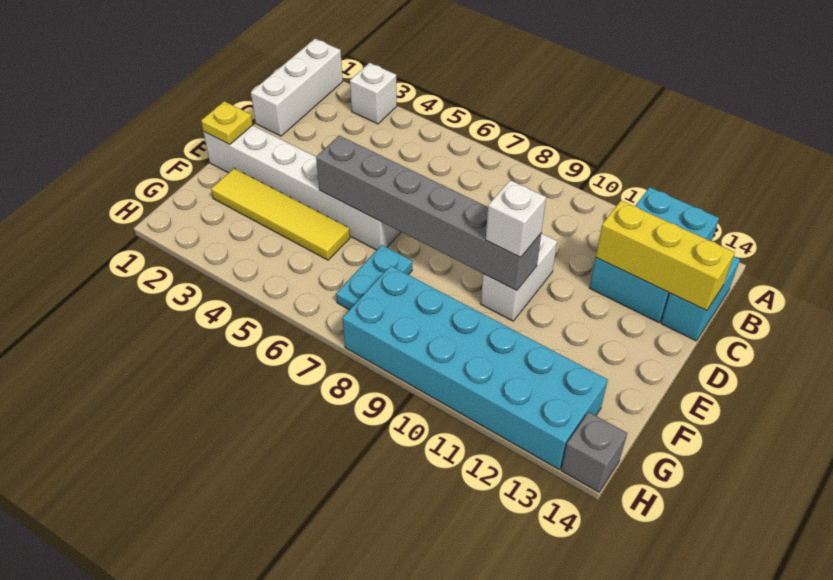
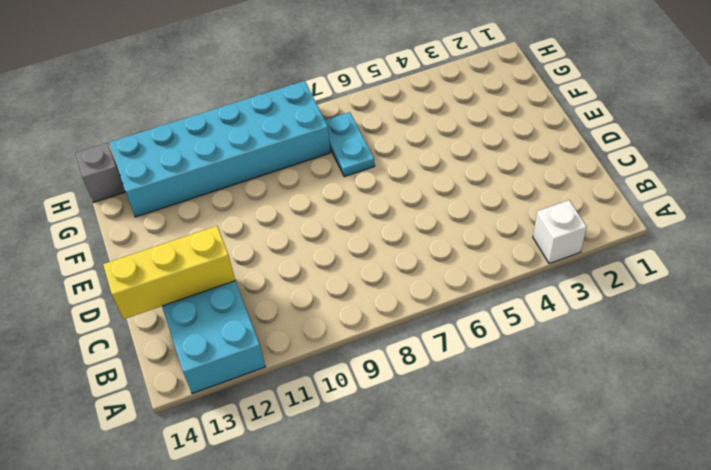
none -> white 1x3 brick [251,39,343,136]
none -> cyan 1x2 brick [661,257,740,341]
none -> white 1x2 brick [481,233,557,321]

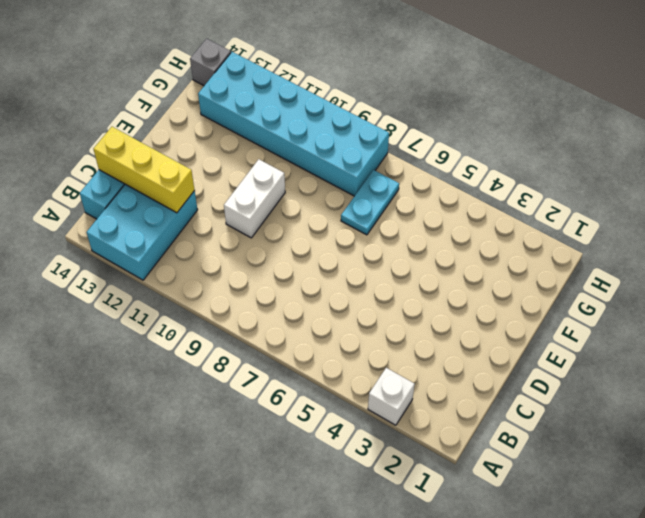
none -> white 1x3 brick [251,39,343,136]
none -> white 1x6 brick [204,125,401,250]
none -> yellow 1x4 tile [211,168,350,260]

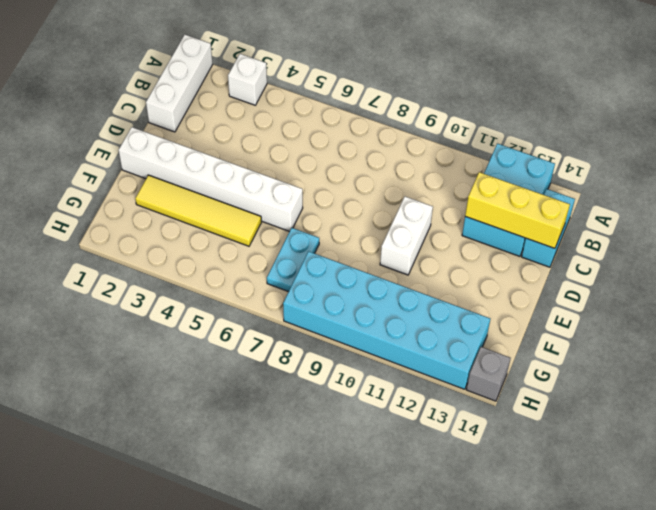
none -> yellow 1x1 plate [201,101,253,145]
none -> grey 1x6 brick [316,136,541,291]
none -> white 1x1 brick [486,180,546,257]

